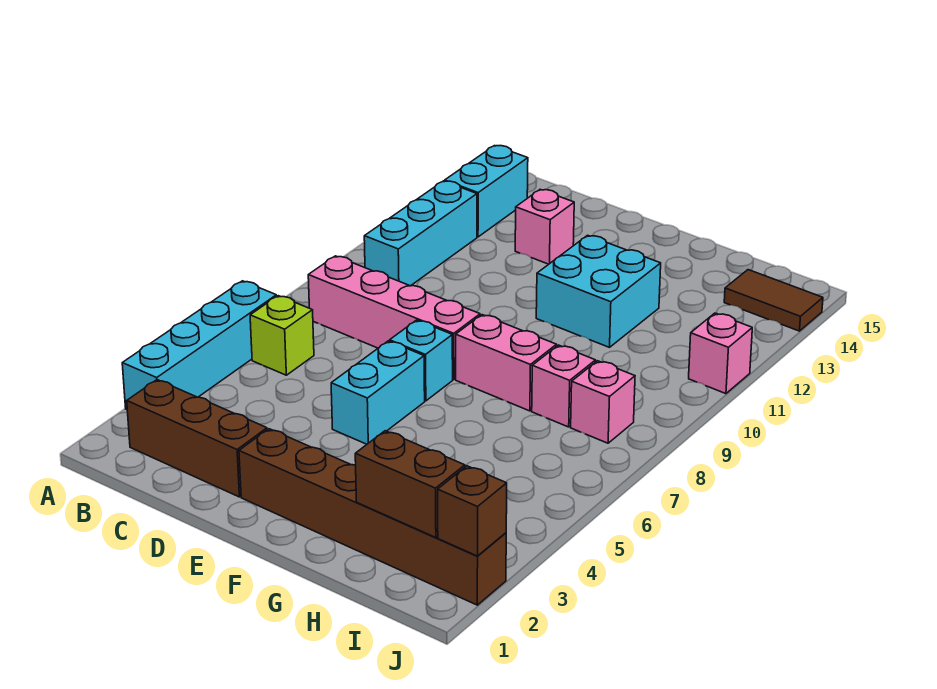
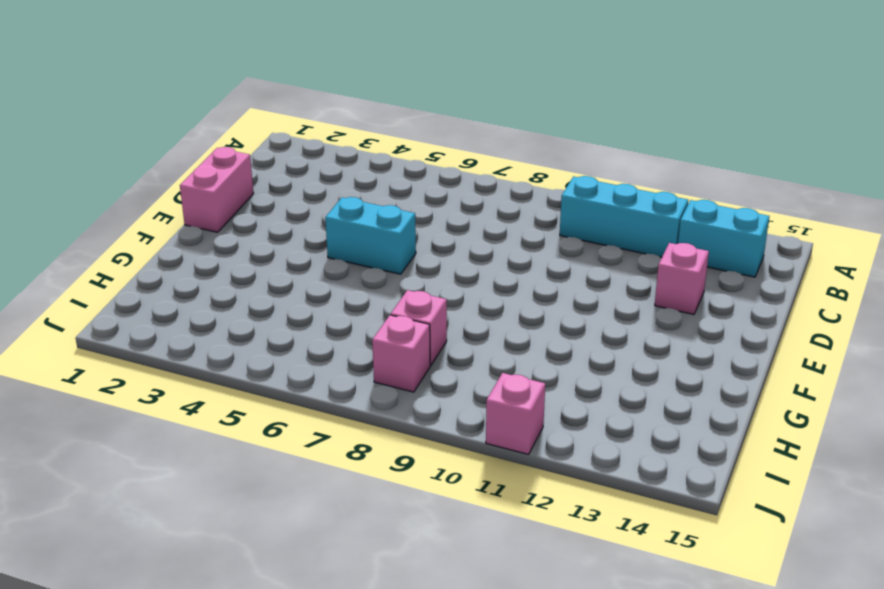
pink 1x2 brick [180,147,254,232] -> pink 1x2 brick moved to [456,315,557,411]
none -> cyan 1x4 brick [122,281,276,409]
none -> brown 1x3 brick [127,380,267,497]
none -> lime 1x1 brick [250,296,314,375]

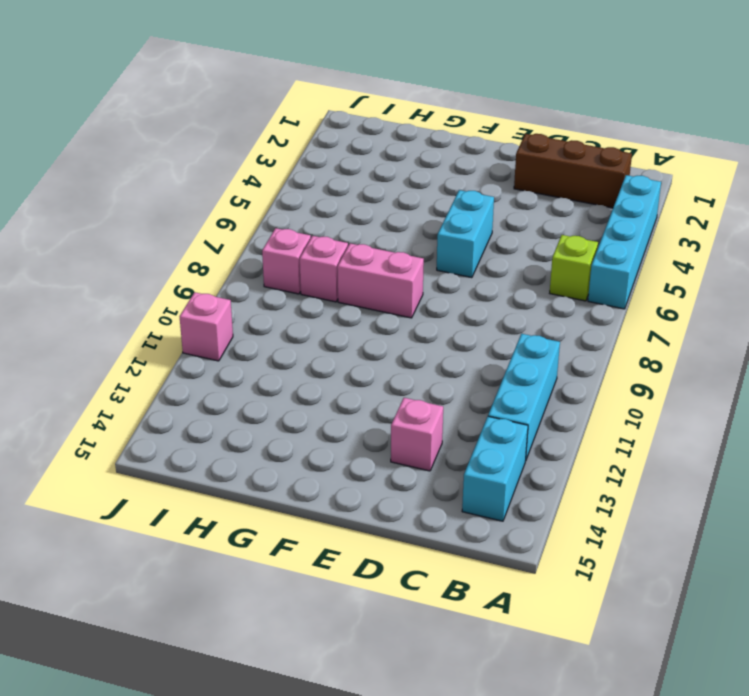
none -> pink 1x4 brick [308,256,480,379]
none -> brown 1x6 brick [239,429,506,605]
none -> cyan 1x1 brick [390,320,453,401]

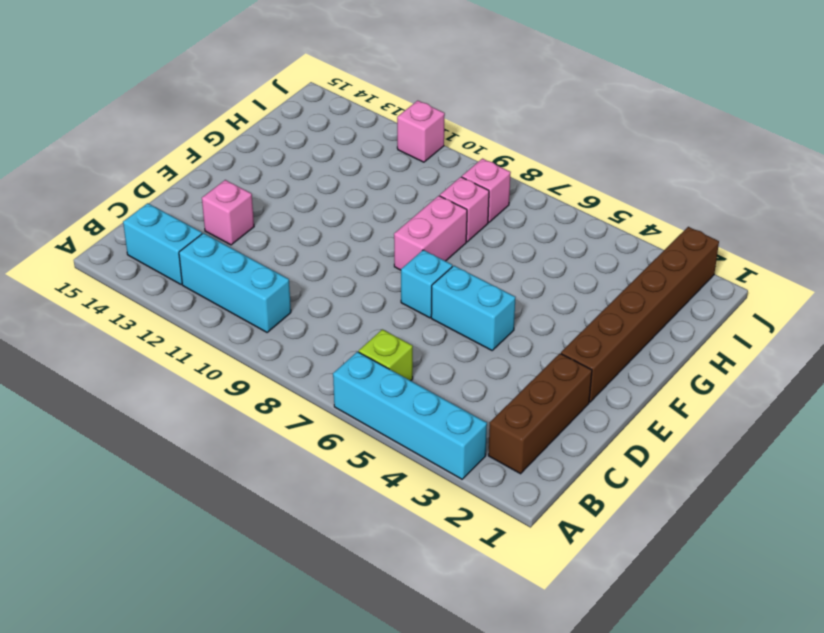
none -> pink 1x4 brick [308,256,480,379]
none -> cyan 2x2 brick [536,235,661,347]
none -> brown 1x2 tile [724,270,823,331]

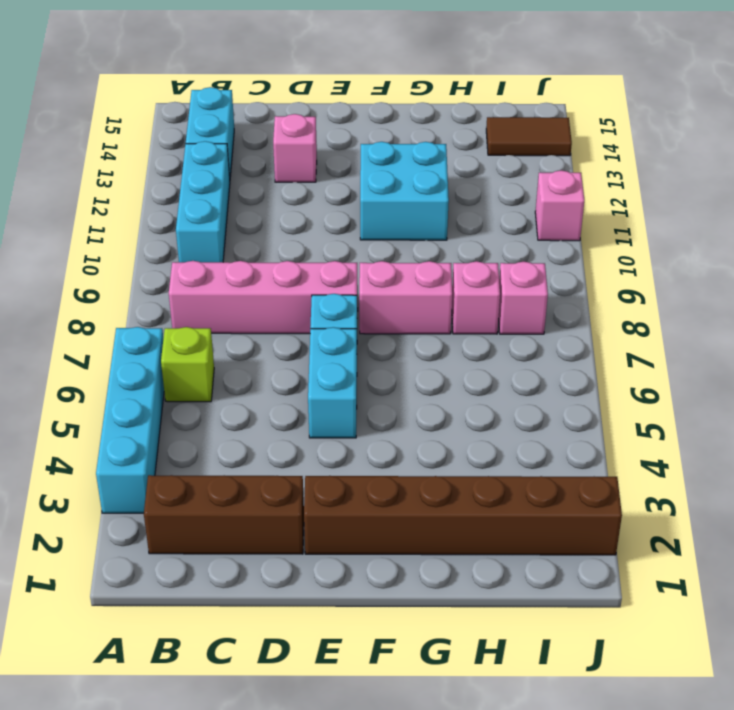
none -> brown 1x2 brick [355,431,465,538]
none -> brown 1x1 brick [438,466,507,556]

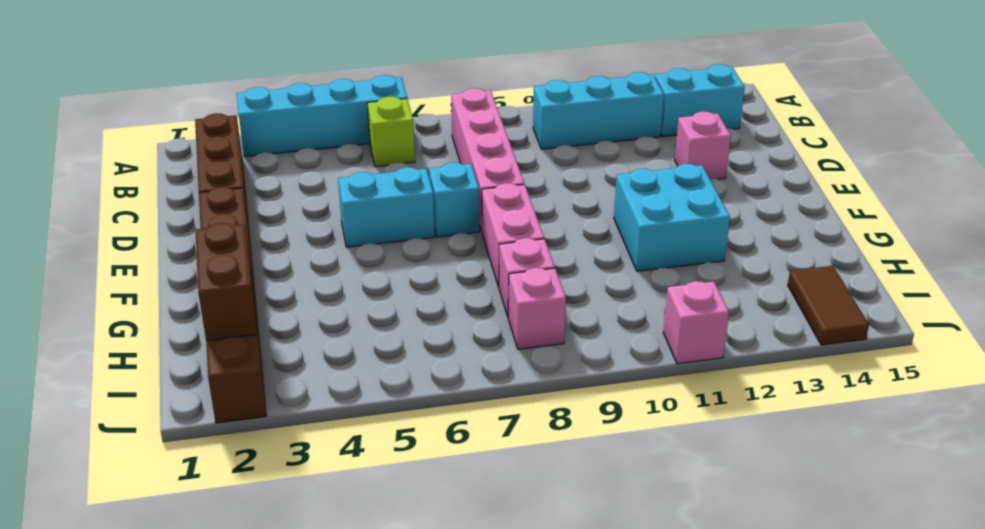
none -> brown 1x1 brick [438,466,507,556]

